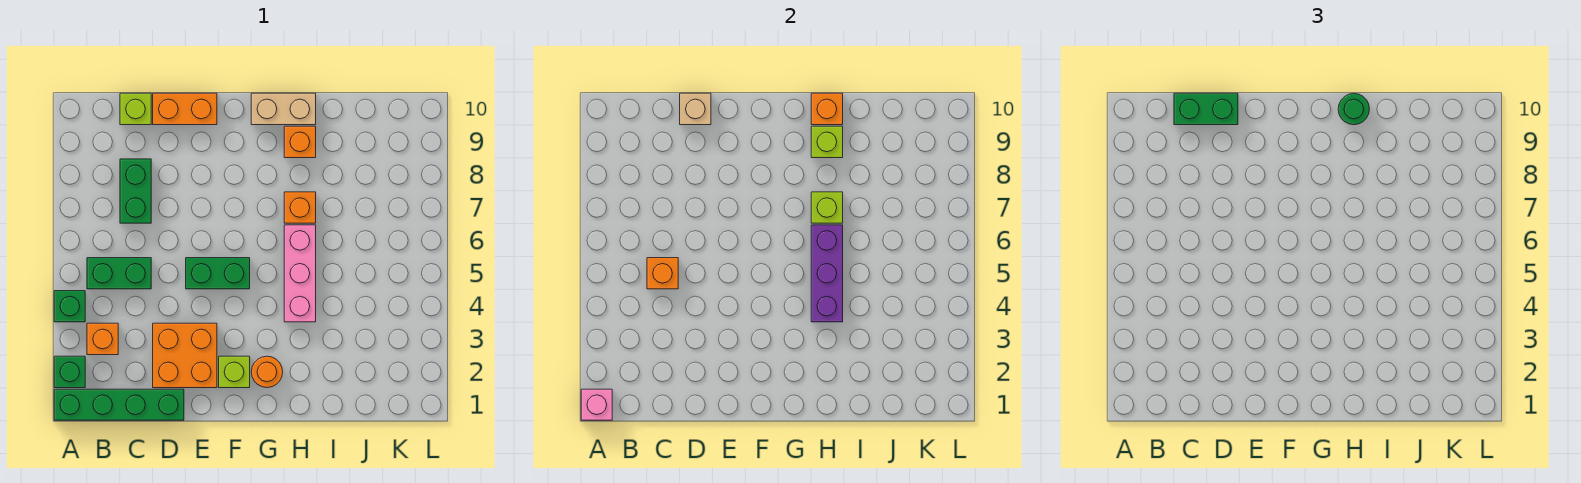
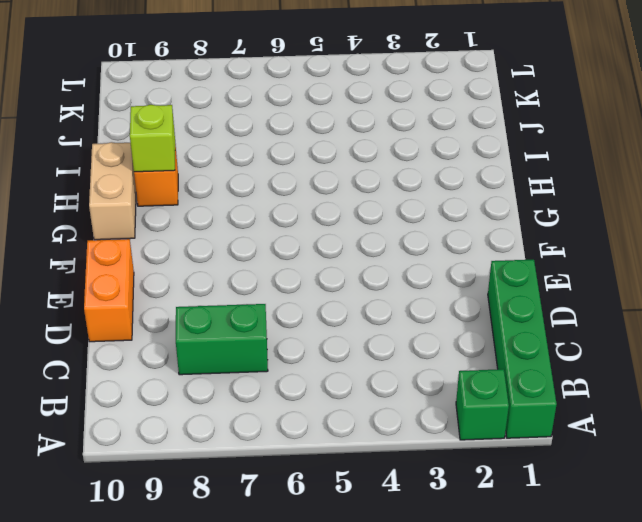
none -> green 1x1 brick [54,291,85,322]
none -> orange 1x1 brick [87,323,118,355]
none -> green 1x2 brick [87,258,151,289]

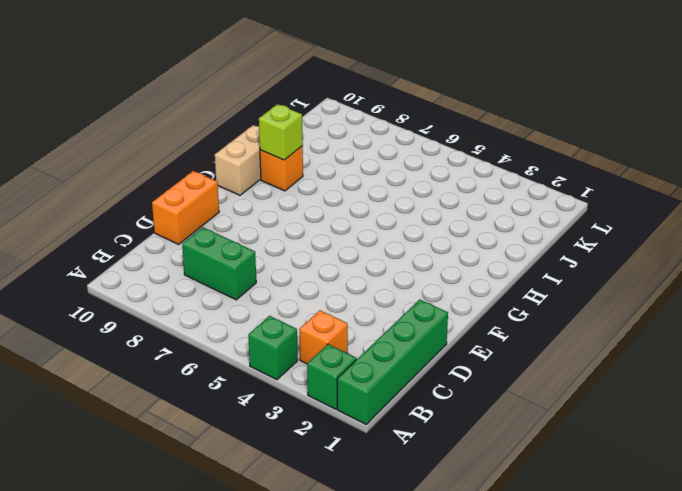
none -> green 1x2 brick [87,258,151,289]
none -> lime 1x1 brick [120,93,151,125]
none -> orange 2x2 brick [153,323,217,388]

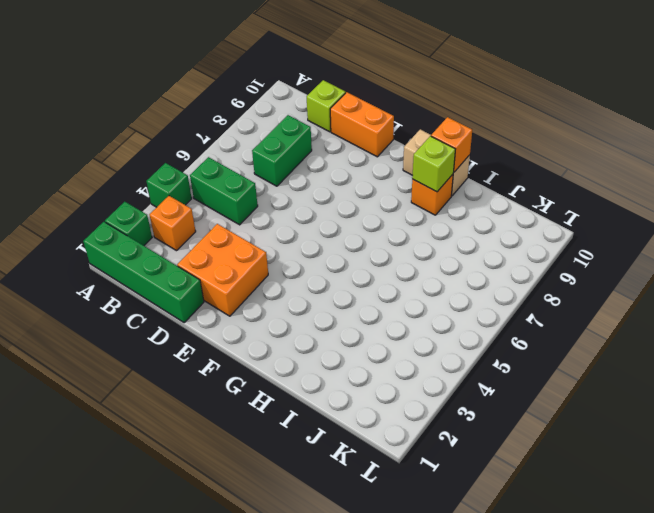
none -> green 1x2 brick [186,258,250,289]
none -> lime 1x1 brick [219,356,250,388]
none -> orange 1x1 round brick [251,356,283,388]

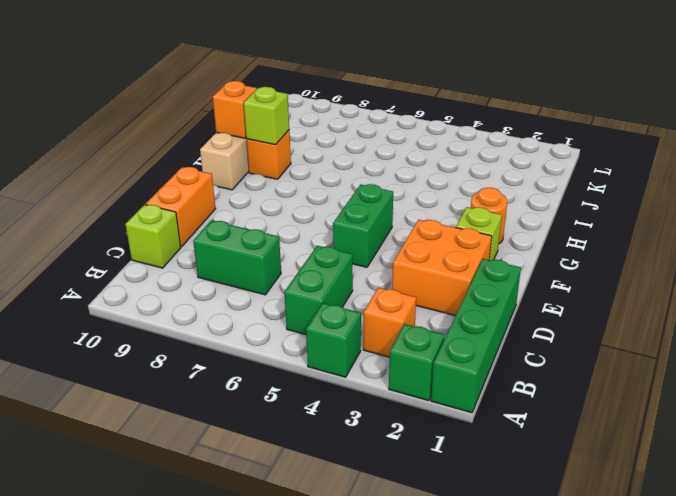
none -> pink 1x3 brick [284,225,316,322]
none -> orange 1x1 brick [284,192,316,223]
none -> pink 1x1 brick [581,389,612,420]

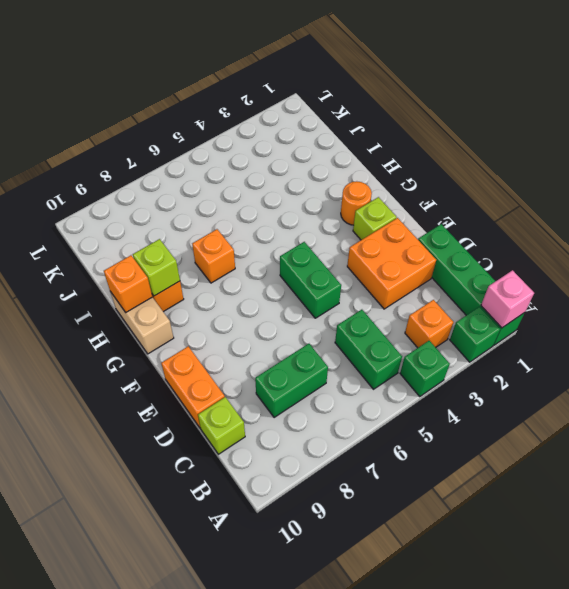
none -> pink 1x3 brick [284,225,316,322]
none -> orange 1x1 brick [647,258,678,289]
none -> tan 1x1 brick [680,93,711,125]

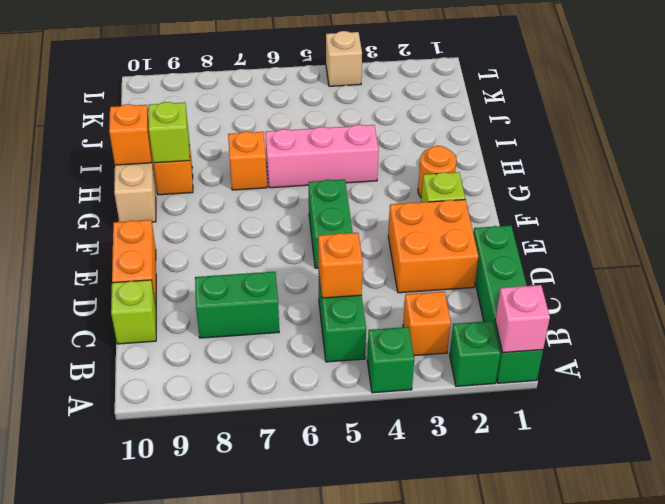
tan 1x1 brick [326,31,362,86] -> tan 1x1 brick moved to [680,93,711,125]
none -> purple 1x3 brick [811,225,843,322]
none -> lime 1x1 brick [811,192,843,223]
none -> green 1x2 brick [1174,93,1238,125]

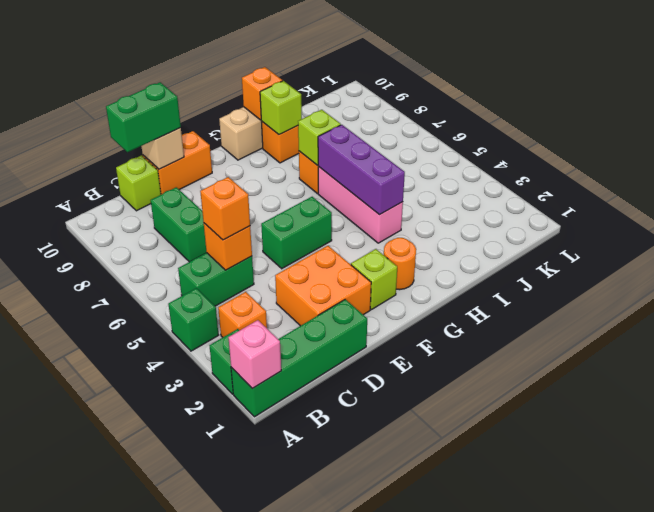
orange 1x1 brick [200,177,250,240] -> none
none -> green 1x1 round brick [1338,93,1369,125]

